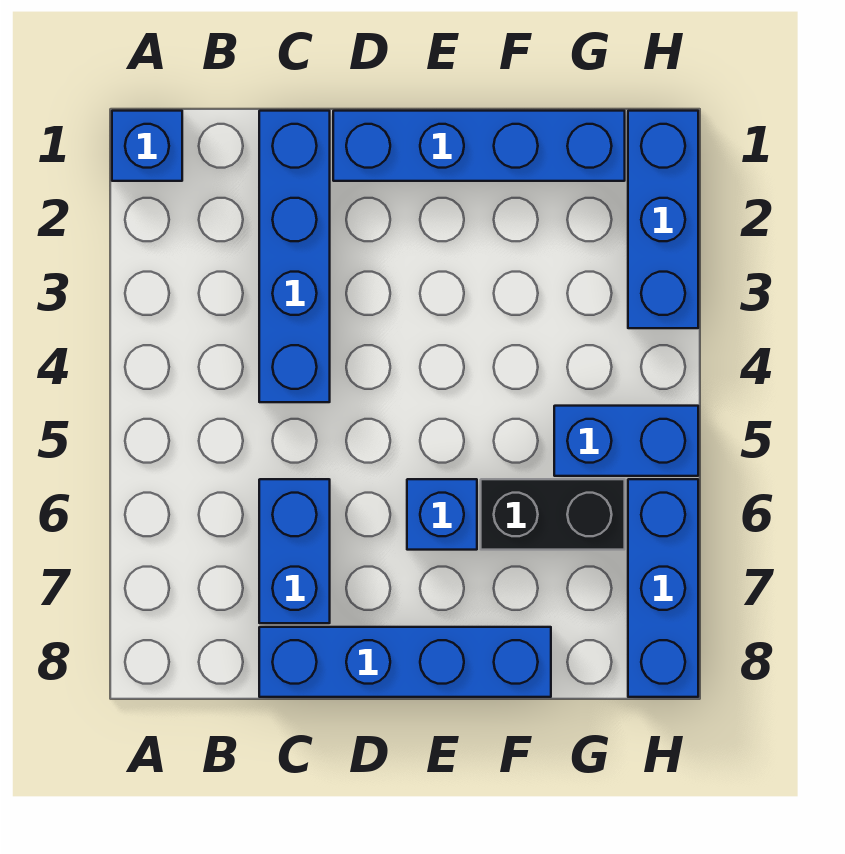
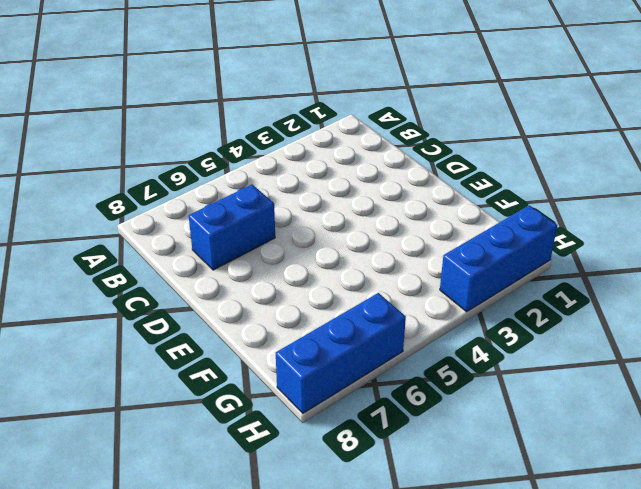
none -> blue 1x1 brick [112,111,182,181]
none -> blue 1x4 brick [259,111,330,402]

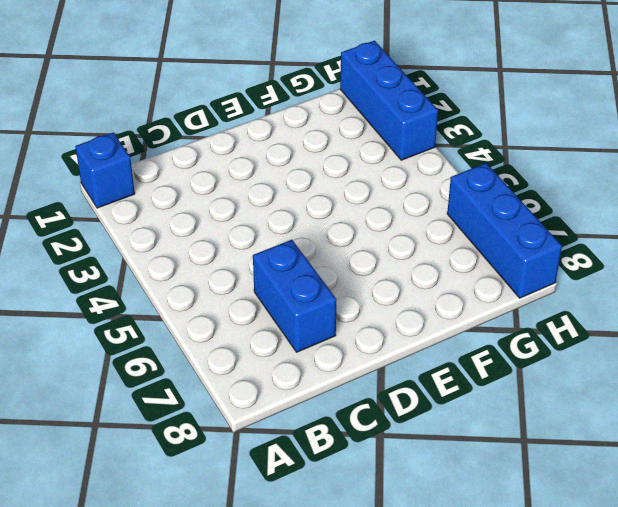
none -> blue 1x4 brick [259,111,330,402]
none -> blue 1x4 brick [259,627,551,697]

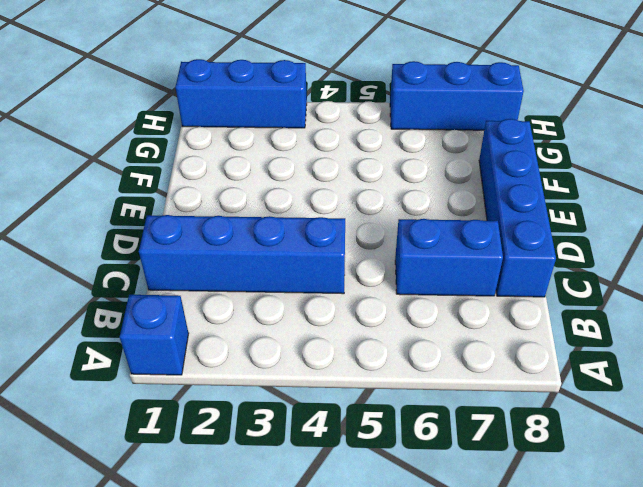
none -> blue 1x4 brick [333,111,625,181]
none -> blue 1x1 brick [407,479,477,550]

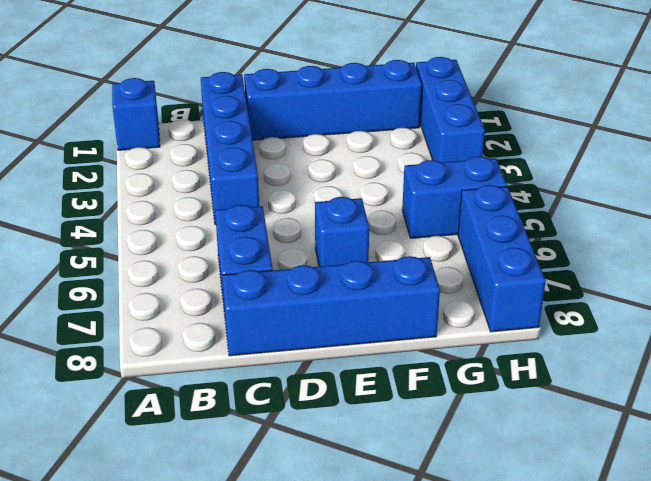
none -> black 1x2 brick [481,479,625,550]

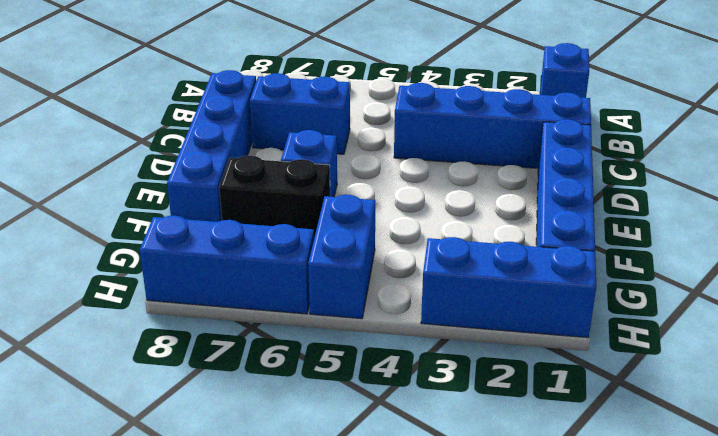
black 1x2 brick [219,156,330,238] -> black 1x2 brick turned to [481,479,625,550]

